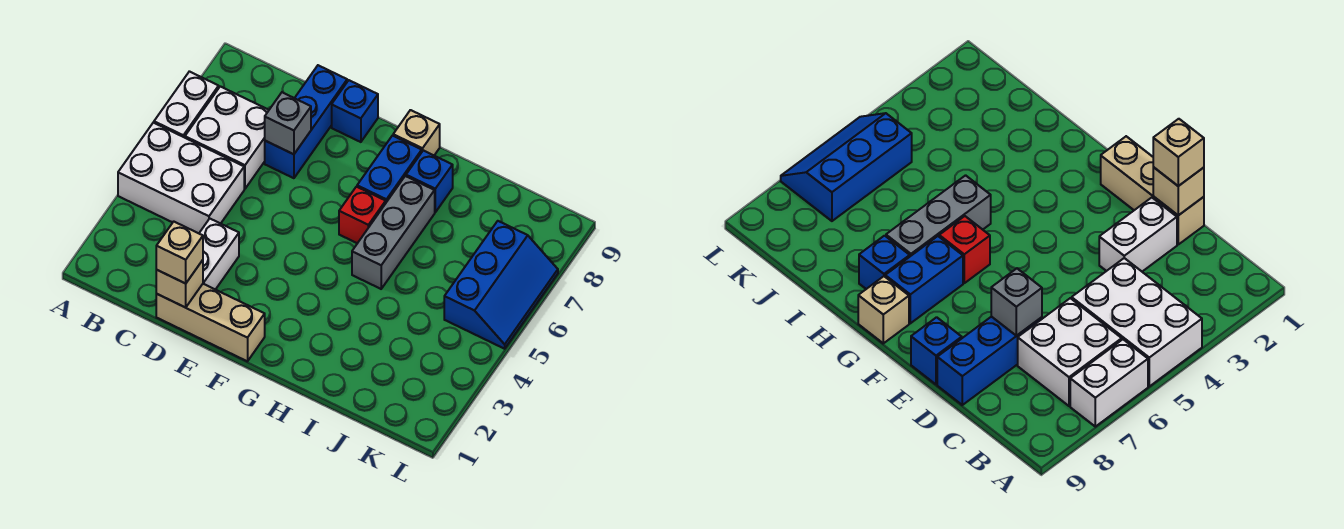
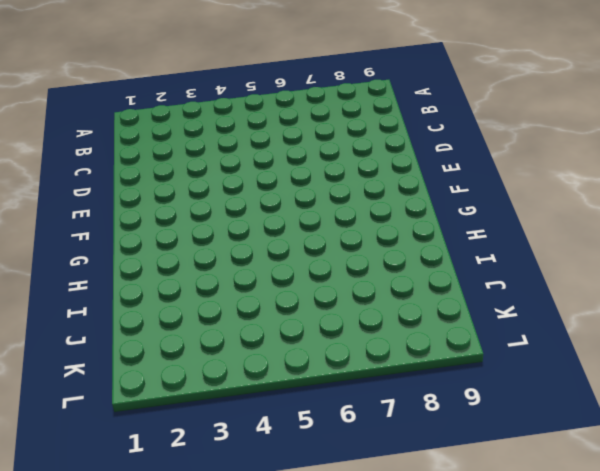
none -> white 2x3 brick [118,123,244,233]
none -> white 1x2 brick [154,71,219,138]
none -> white 2x2 brick [185,86,269,189]

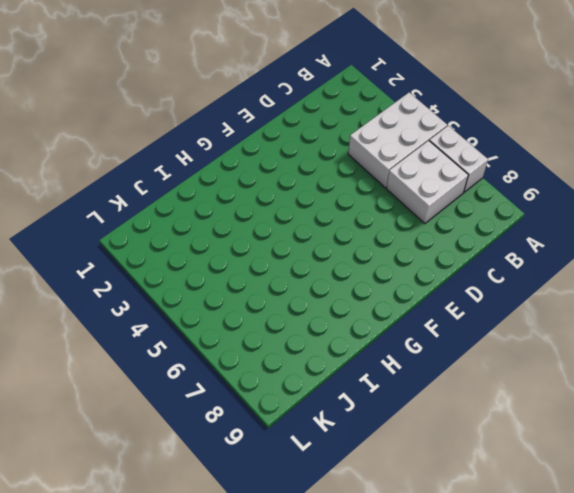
none -> tan 1x3 brick [156,284,265,361]
none -> white 1x2 brick [199,219,239,290]
none -> blue 1x3 brick [265,65,347,178]

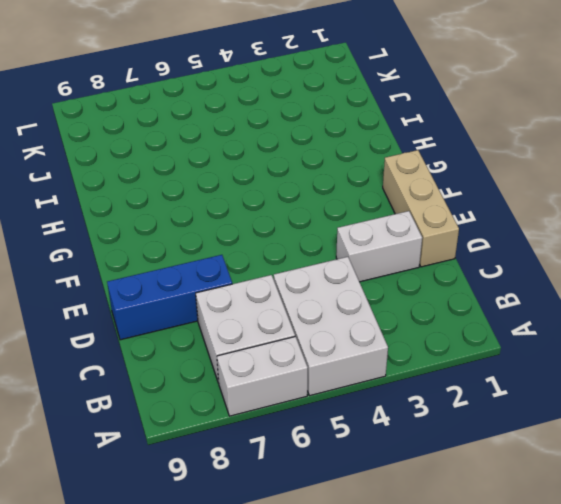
none -> blue 1x1 brick [332,80,378,142]
none -> red 1x1 brick [339,187,386,243]
none -> blue 1x2 brick [357,136,422,202]

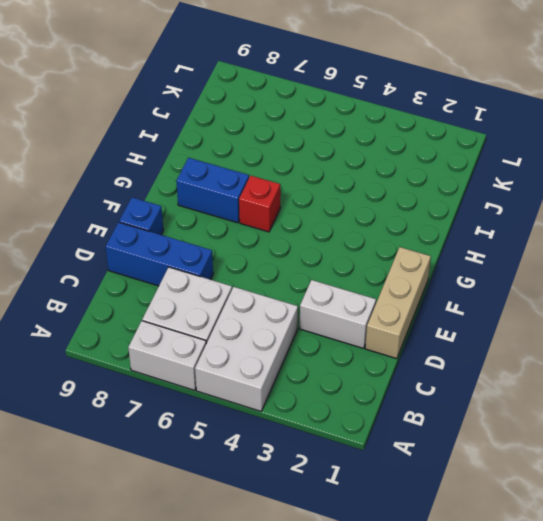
none -> tan 1x1 brick [393,110,440,155]
none -> grey 1x3 brick [352,176,435,289]
none -> blue 1x1 brick [406,150,453,212]

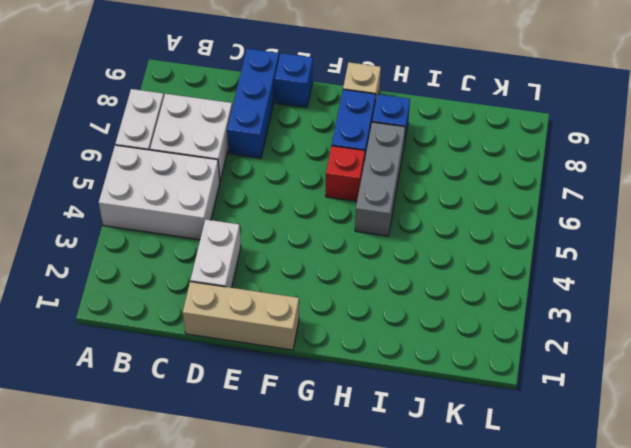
none -> blue 2x3 slope [444,221,558,349]
none -> tan 1x1 brick [156,260,203,308]
none -> grey 1x1 brick [265,92,311,154]

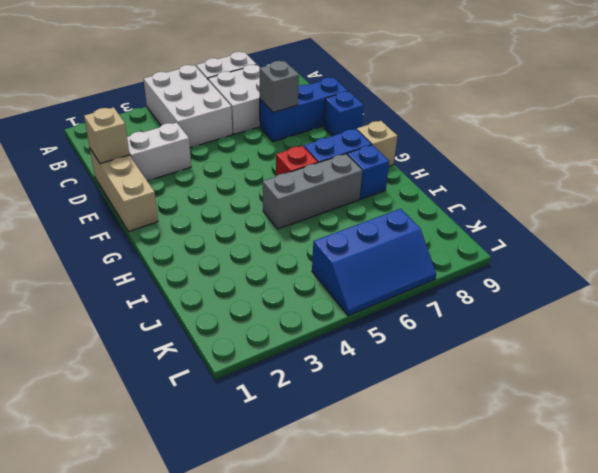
none -> tan 1x1 brick [156,222,203,283]

